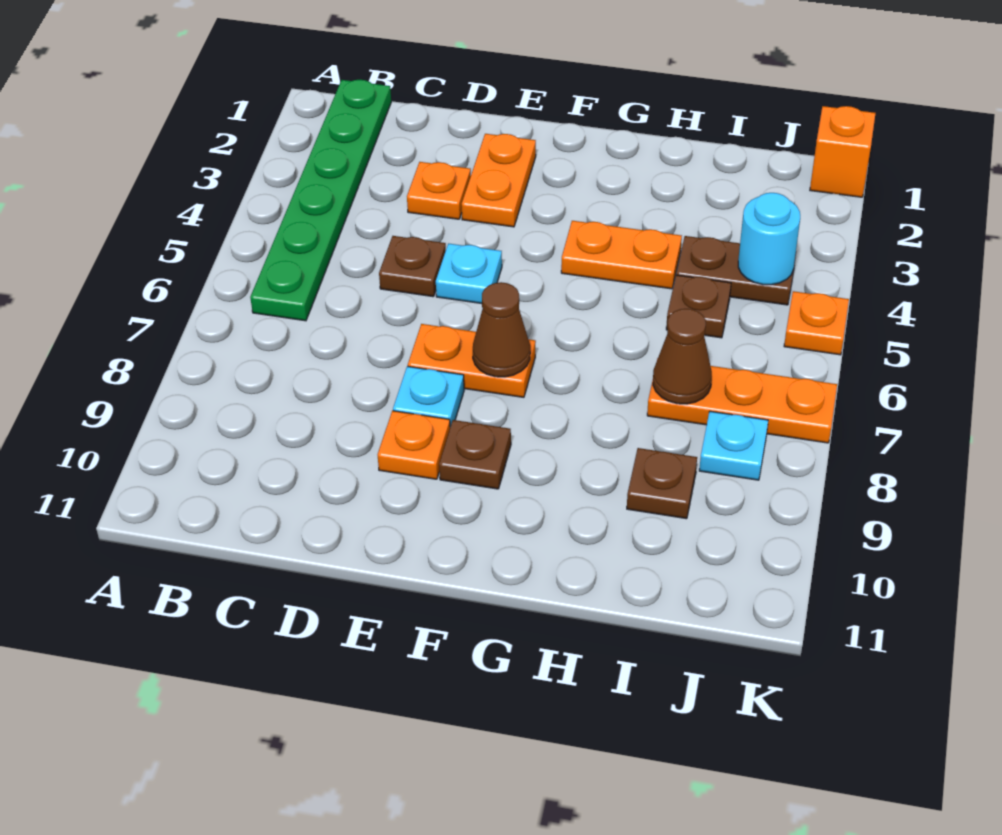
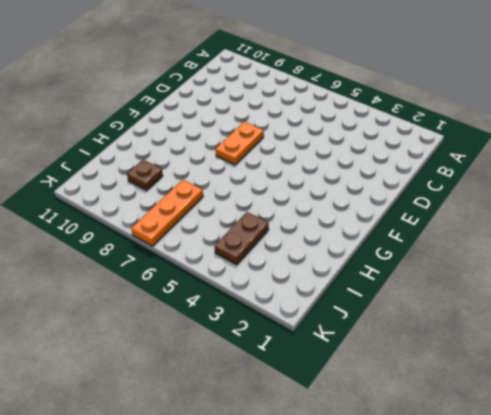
none -> green 1x6 plate [250,80,391,321]
none -> orange 1x1 plate [407,162,471,219]
none -> brown 1x1 plate [379,236,446,297]

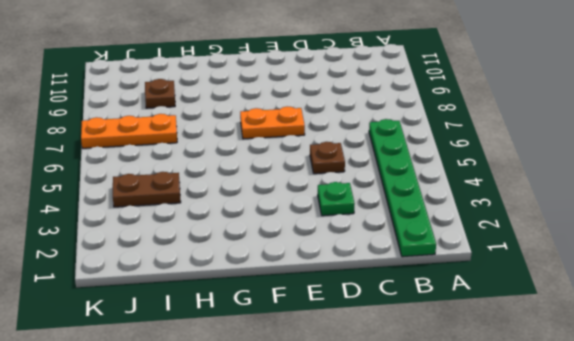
green 1x1 plate [318,182,355,216] -> orange 1x1 plate [407,162,471,219]
none -> orange 1x2 plate [462,134,536,227]
none -> cyan 1x1 plate [436,244,502,304]
none -> cyan 1x1 plate [393,366,464,427]

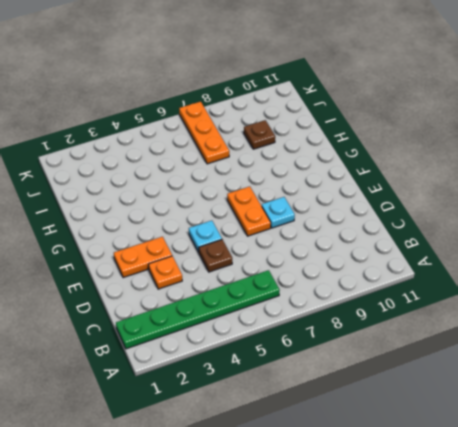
none -> orange 1x1 plate [378,411,450,479]
none -> brown 1x1 plate [439,420,511,489]
none -> orange 1x2 plate [561,221,682,289]

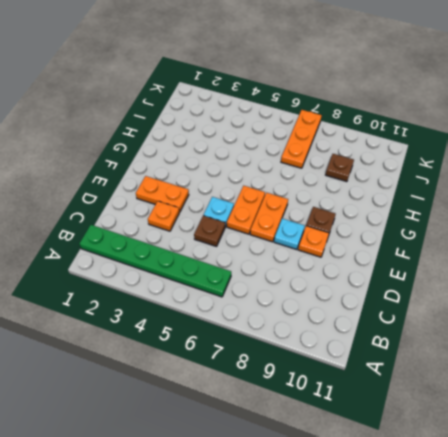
orange 1x2 plate [227,186,265,234] -> orange 1x2 plate moved to [561,221,682,289]
none -> brown 1x2 plate [676,236,796,305]
none -> brown 1x1 plate [666,275,731,338]
none -> cyan 1x1 plate [699,411,768,480]

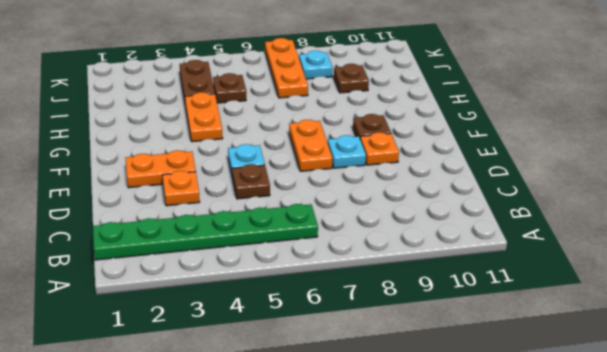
none -> orange 1x1 brick [810,106,876,197]
none -> orange 1x1 plate [784,291,849,355]
none -> brown 1x1 cone [473,282,530,377]

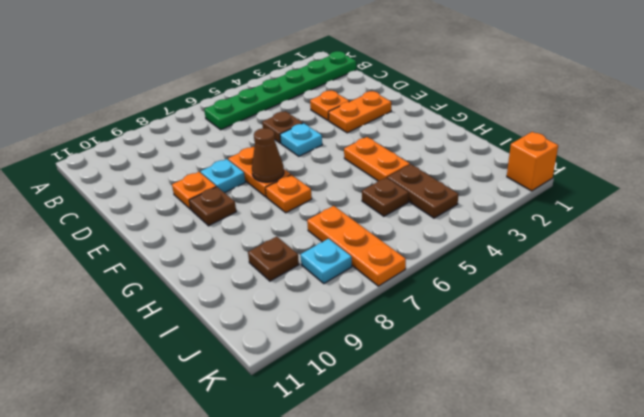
orange 1x1 plate [266,175,312,213] -> orange 1x1 plate moved to [784,291,849,355]
none -> brown 1x1 cone [653,309,712,404]
none -> cyan 1x1 round brick [738,193,800,285]

